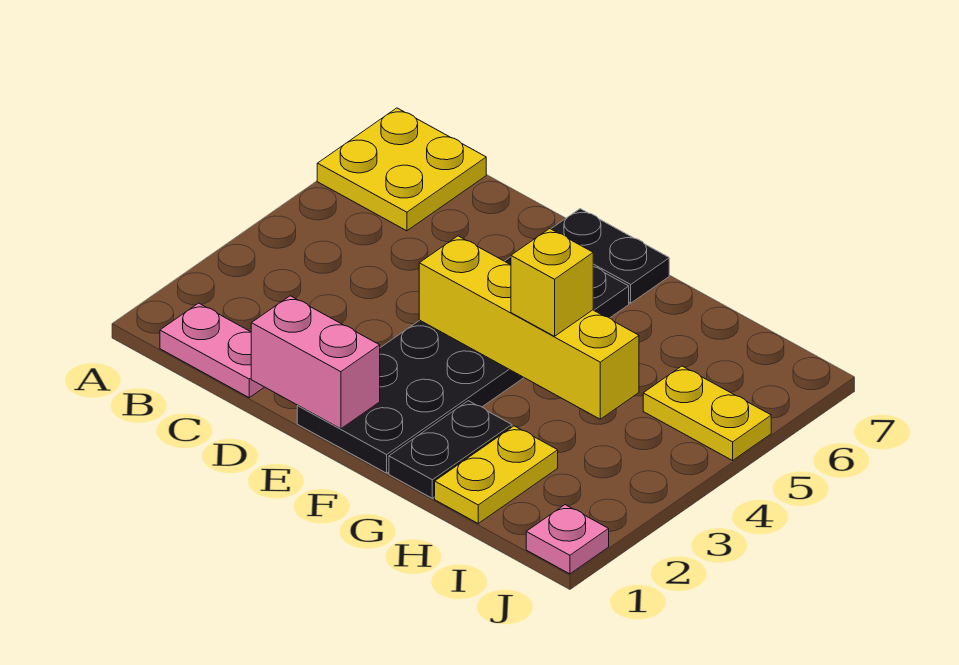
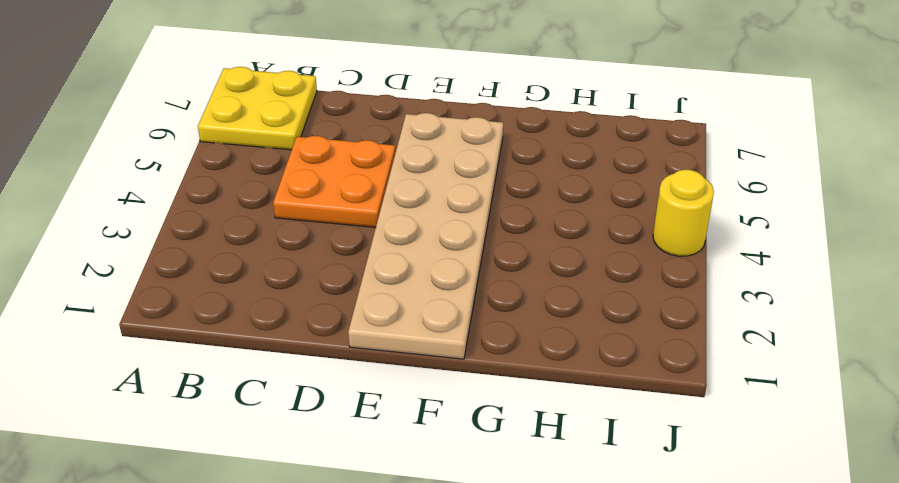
orange 2x2 plate [273,136,395,227] -> none
tan 2x6 plate [348,113,503,359] -> black 2x6 plate [297,257,629,473]
yellow 1x1 round brick [653,170,714,256] -> none
none -> pink 1x2 plate [160,303,264,397]
none -> black 1x2 plate [551,209,669,303]

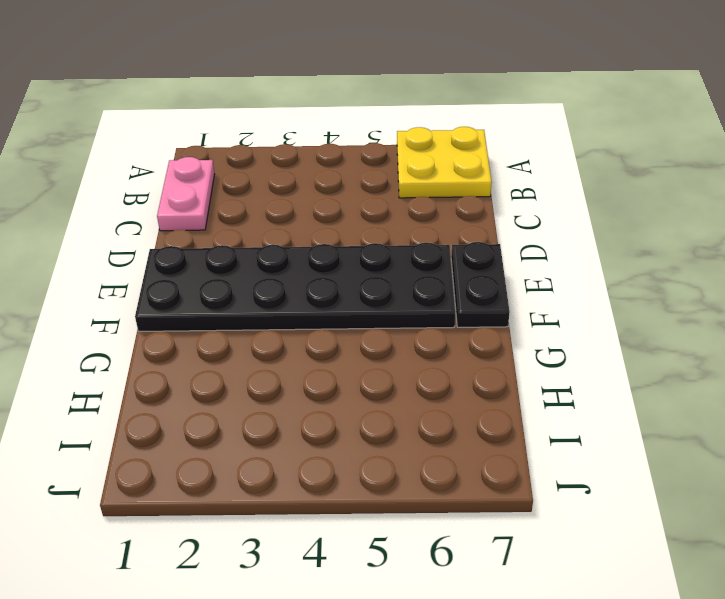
none -> black 1x2 plate [389,401,512,498]
none -> yellow 1x2 plate [435,426,558,523]

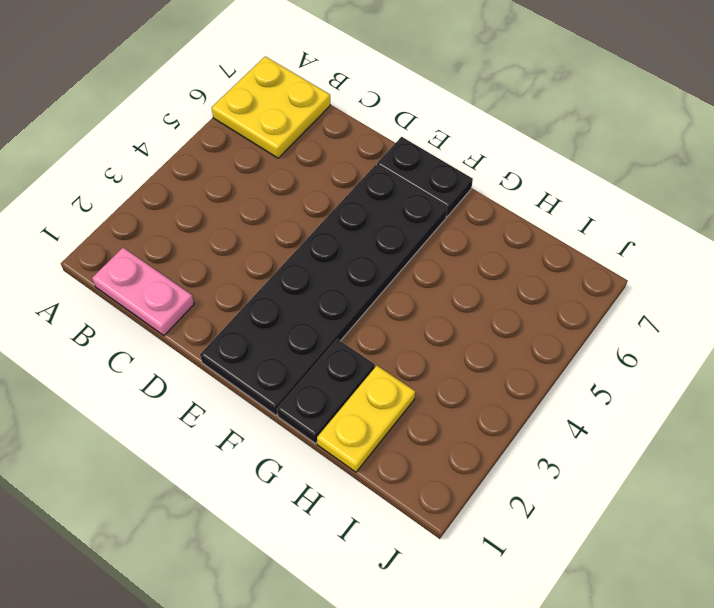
none -> yellow 1x2 plate [643,366,771,460]
none -> pink 1x1 plate [526,505,609,574]

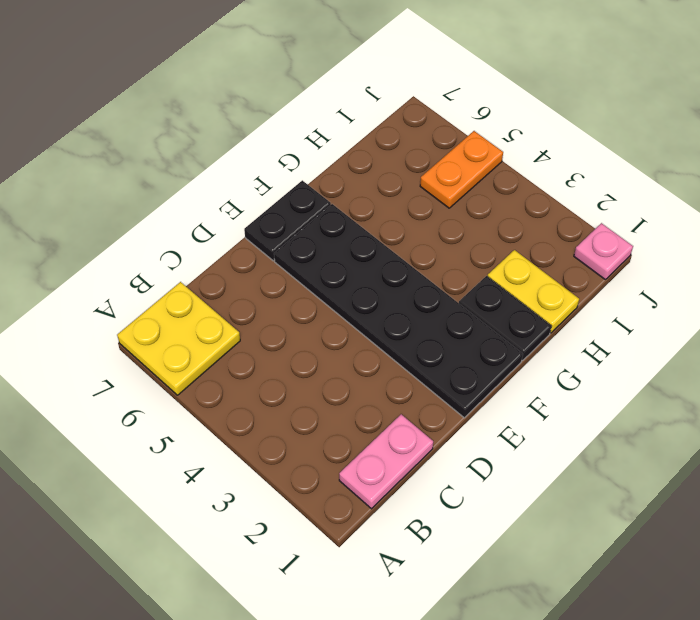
orange 1x2 plate [420,131,503,208] -> yellow 1x2 plate [643,366,771,460]
none -> pink 1x2 brick [251,296,380,429]
none -> yellow 1x4 brick [419,236,639,419]

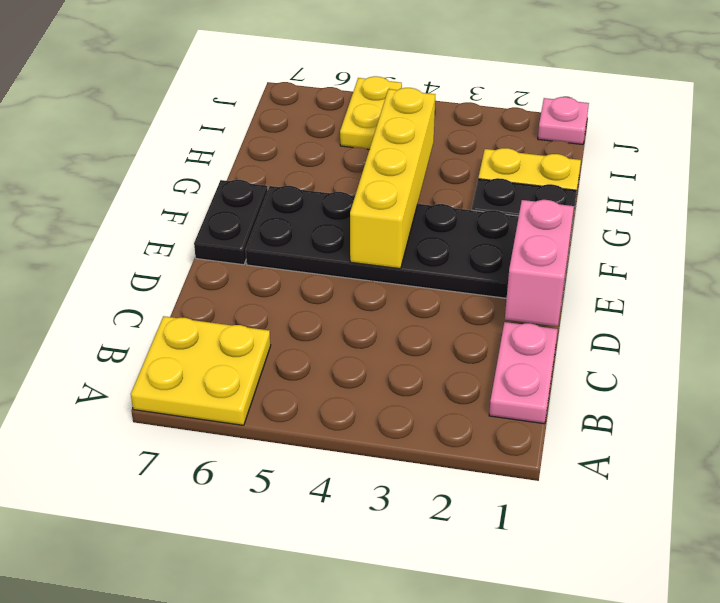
none -> yellow 1x1 brick [511,229,593,336]

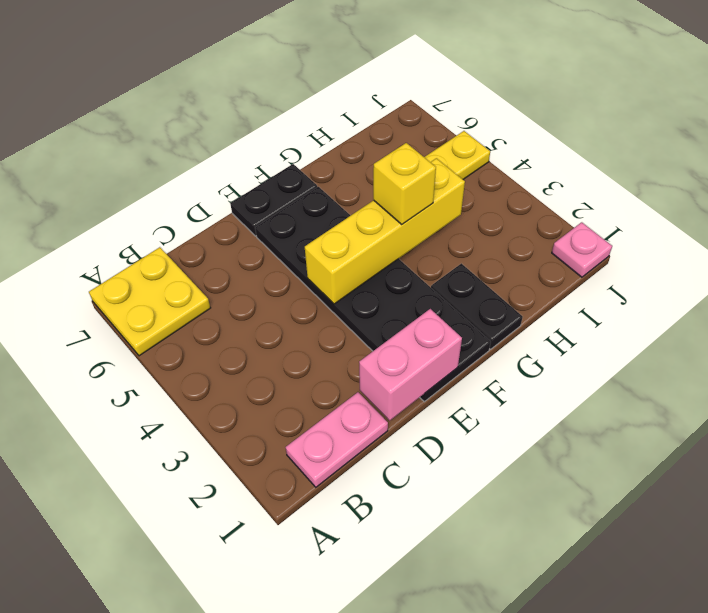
none -> yellow 1x2 plate [435,426,558,523]

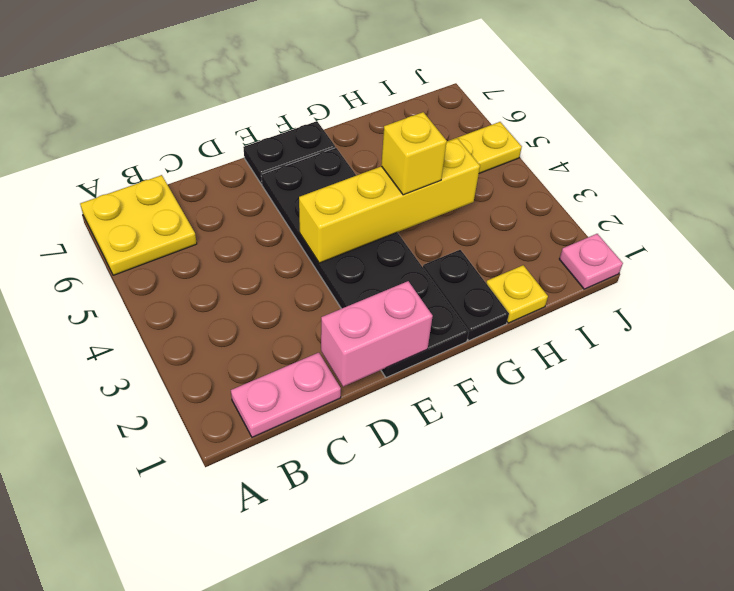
yellow 1x1 plate [486,265,548,323] -> yellow 1x2 plate [435,426,558,523]

